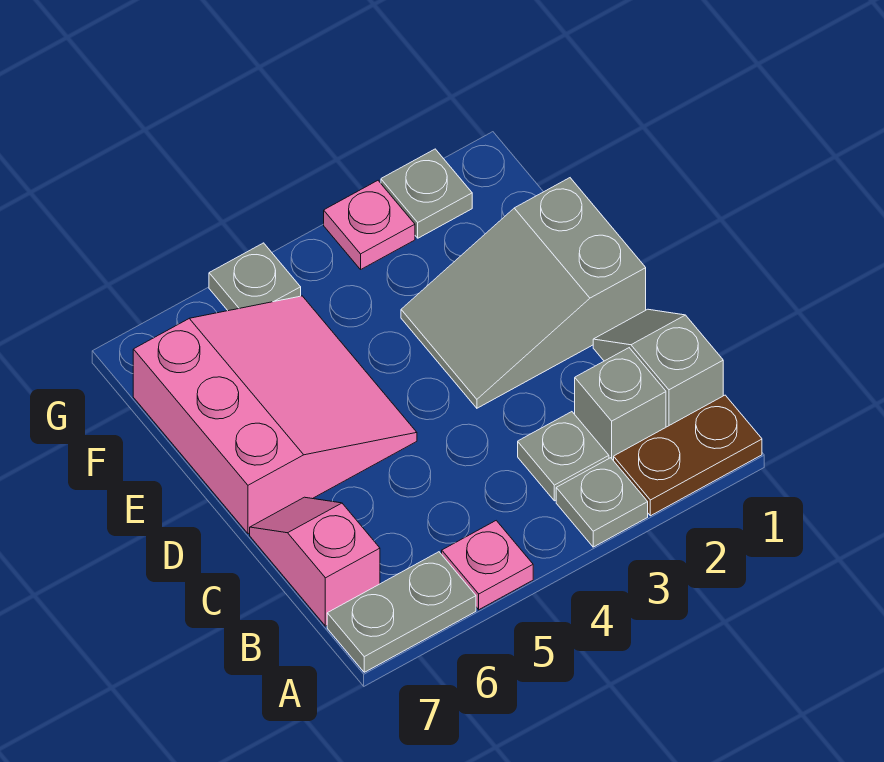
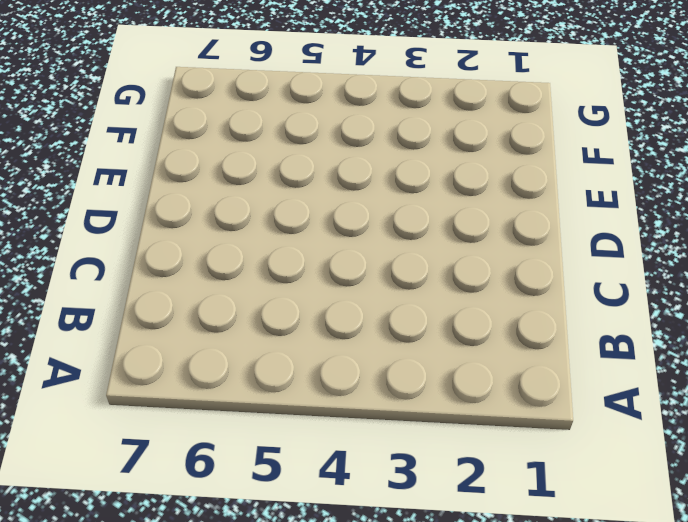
none -> brown 1x2 plate [614,395,762,516]
none -> grey 1x1 plate [556,458,648,547]
none -> pink 1x1 plate [442,521,533,610]

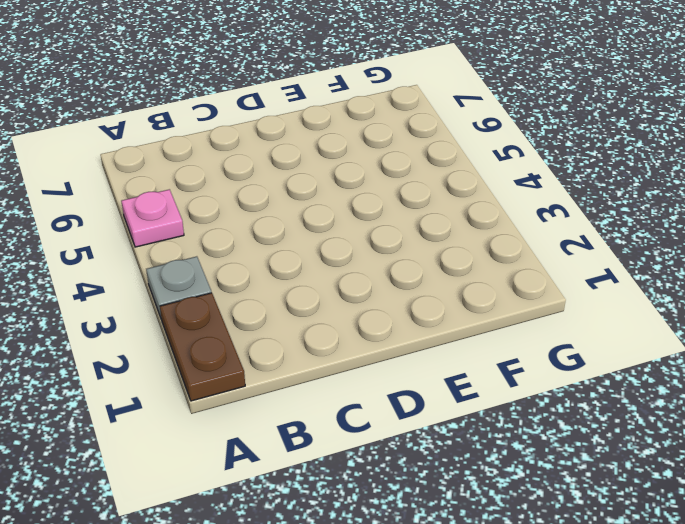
none -> grey 1x2 plate [327,552,476,672]
none -> grey 1x2 slope [593,309,723,427]
none -> grey 1x1 brick [575,348,666,461]

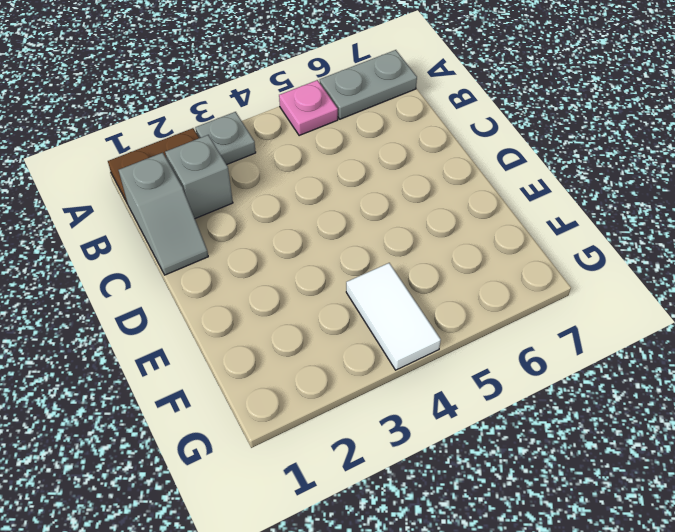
white 1x2 tile [346,263,441,370] -> none
none -> grey 1x1 plate [518,412,609,501]
none -> pink 1x2 slope [250,497,380,626]
none -> grey 2x3 slope [401,178,646,408]

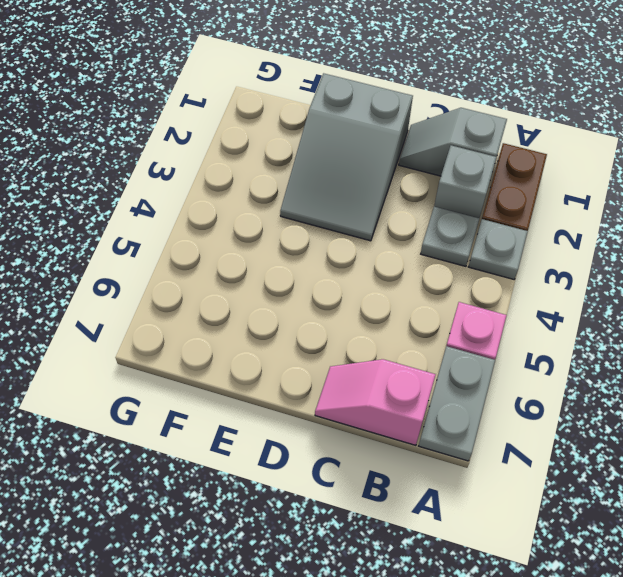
none -> pink 3x3 slope [133,296,417,534]
none -> grey 1x1 plate [381,149,472,238]
none -> pink 1x1 plate [324,181,415,269]

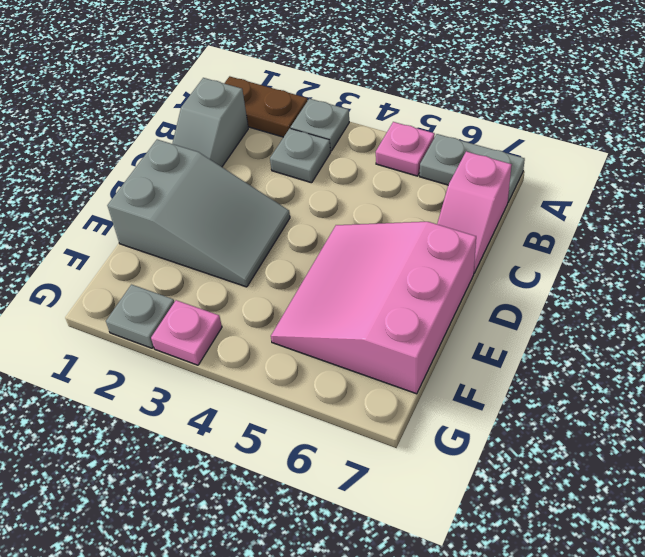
none -> grey 1x1 brick [575,348,666,461]
none -> grey 1x1 plate [209,243,301,311]

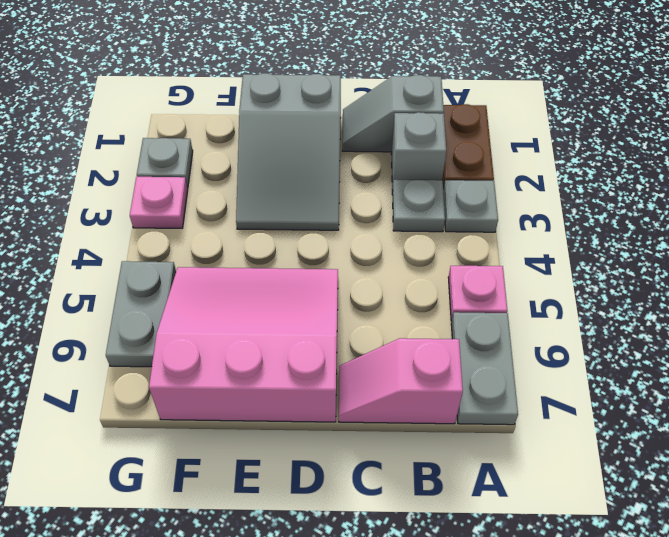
grey 1x2 plate [106,261,176,367] -> grey 1x1 plate [209,243,301,311]

